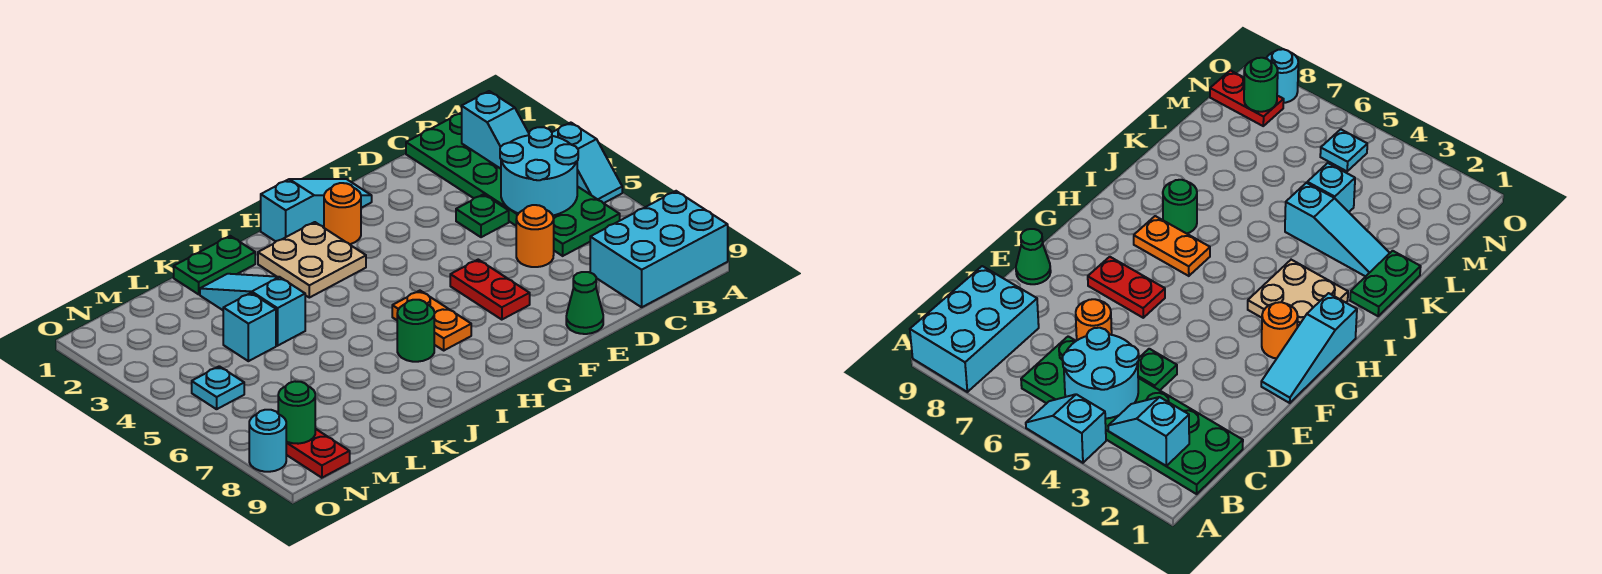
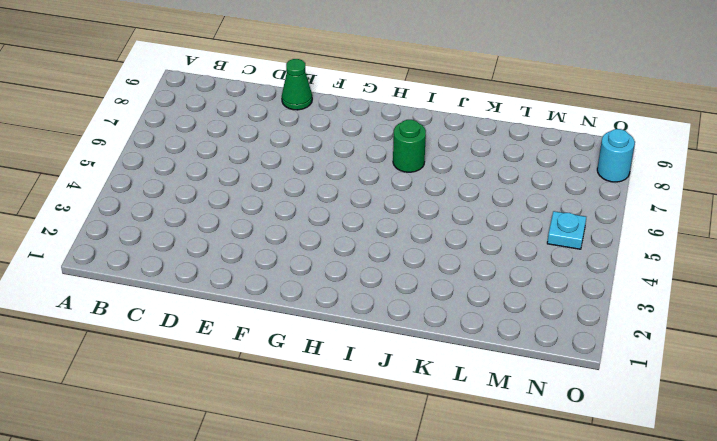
none -> cyan 1x2 slope [552,123,622,203]
none -> cyan 2x3 brick [590,191,728,307]
none -> green 2x6 plate [406,113,620,256]

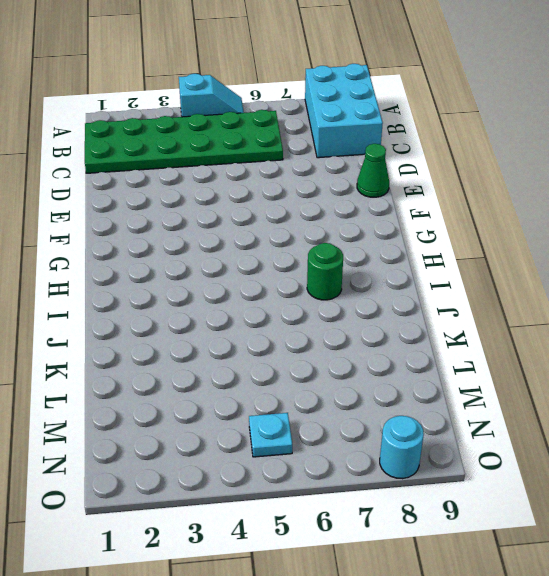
none -> green 1x1 plate [456,194,509,237]
none -> orange 1x1 round brick [516,205,554,267]
none -> cyan 1x3 slope [261,179,372,241]

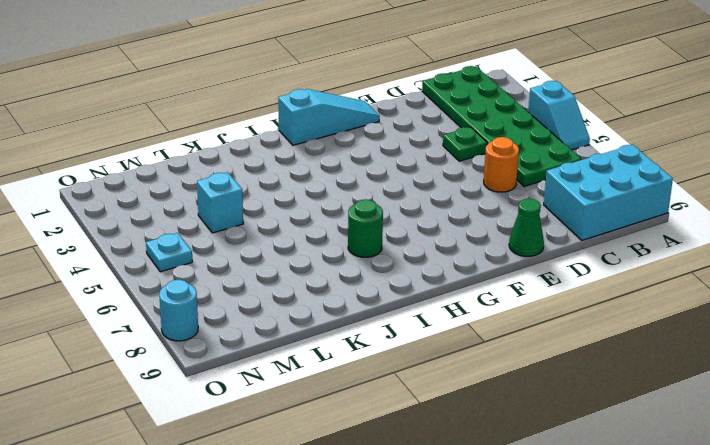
none -> red 1x2 plate [450,260,530,320]
none -> orange 1x1 round brick [324,183,361,244]
none -> tan 2x2 plate [258,222,366,298]

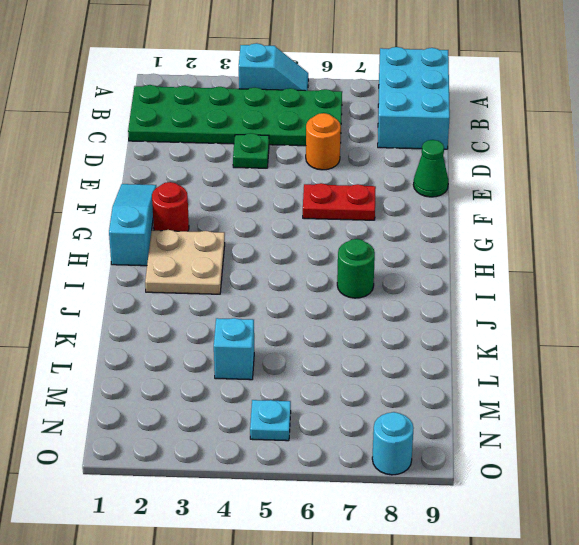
red 1x1 round brick [152,182,189,231] -> orange 1x1 round brick [324,183,361,244]
none -> orange 1x2 plate [392,291,471,350]
none -> green 1x2 plate [174,236,255,294]
none -> cyan 1x3 slope [200,274,305,346]

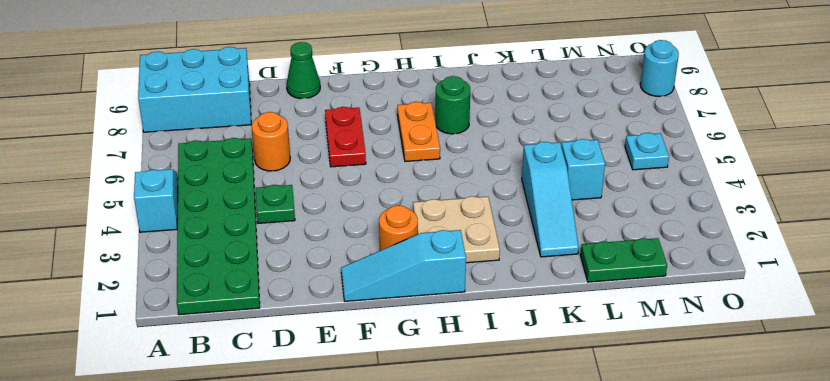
green 1x2 plate [580,238,667,282] -> green 1x2 plate moved to [174,236,255,294]
none -> red 1x2 plate [286,429,350,478]
none -> cyan 1x2 slope [462,91,529,169]
none -> cyan 2x2 round brick [500,127,578,215]

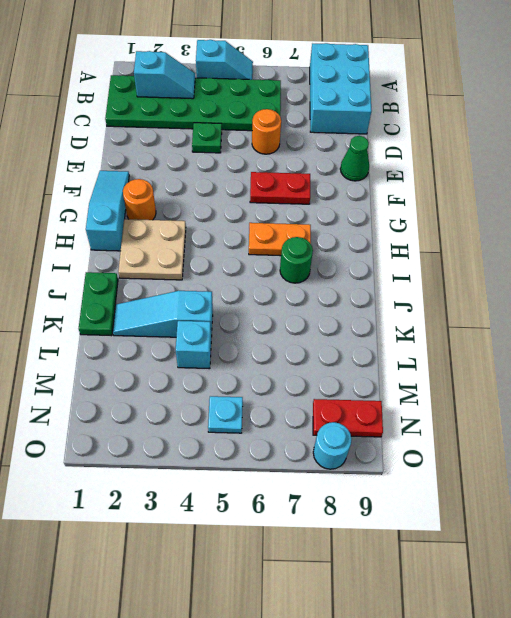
none -> cyan 2x2 round brick [500,127,578,215]
none -> green 1x1 round brick [278,381,315,444]

